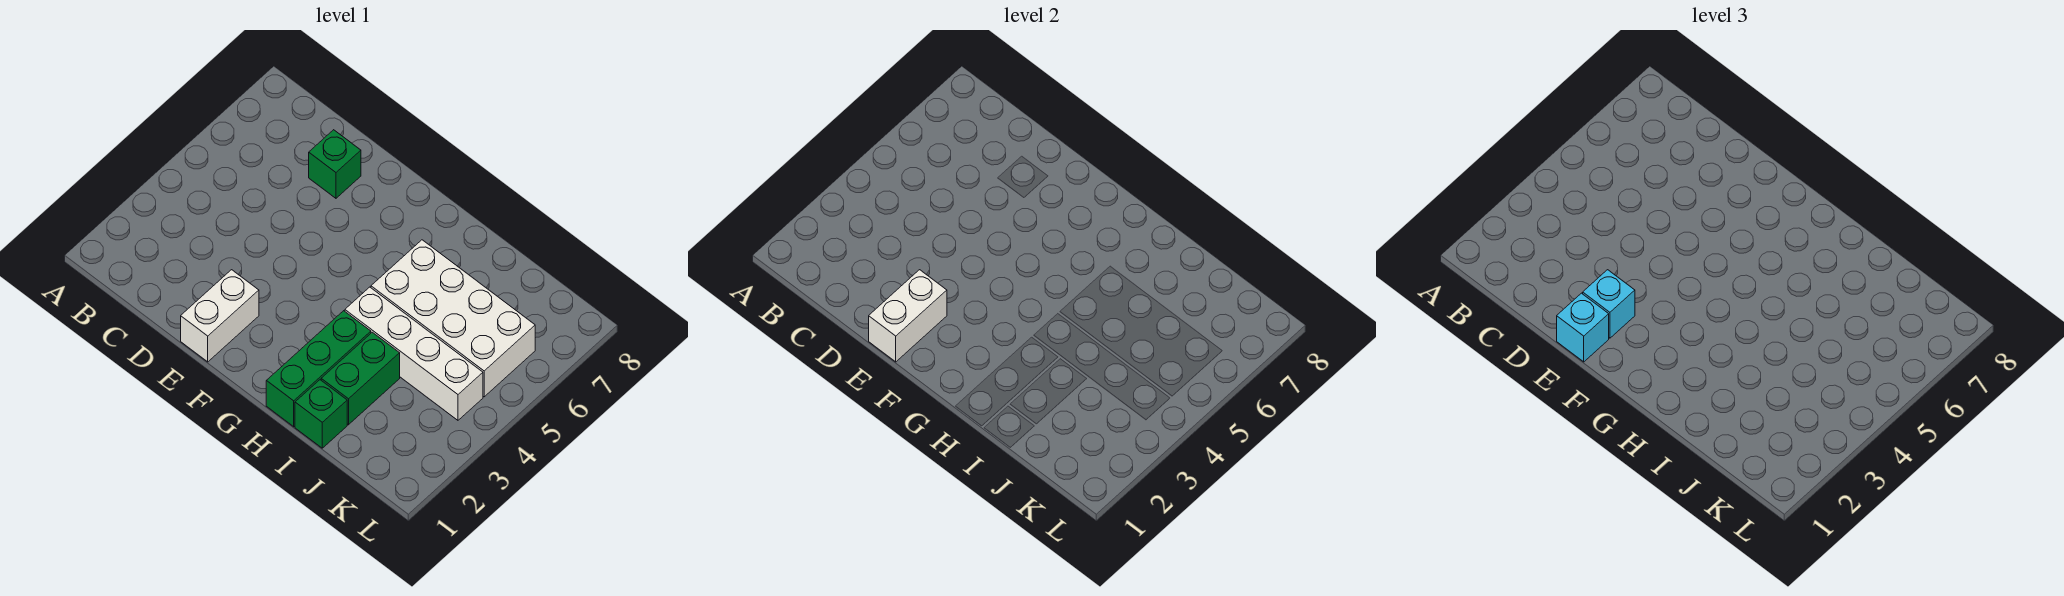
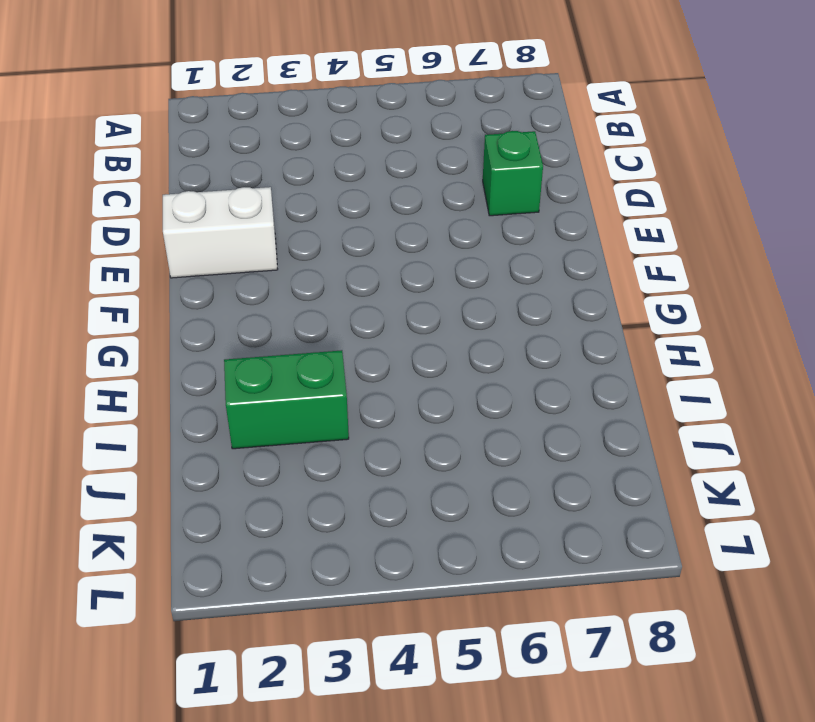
none -> green 1x3 brick [266,311,371,427]
none -> white 1x4 brick [345,287,483,420]

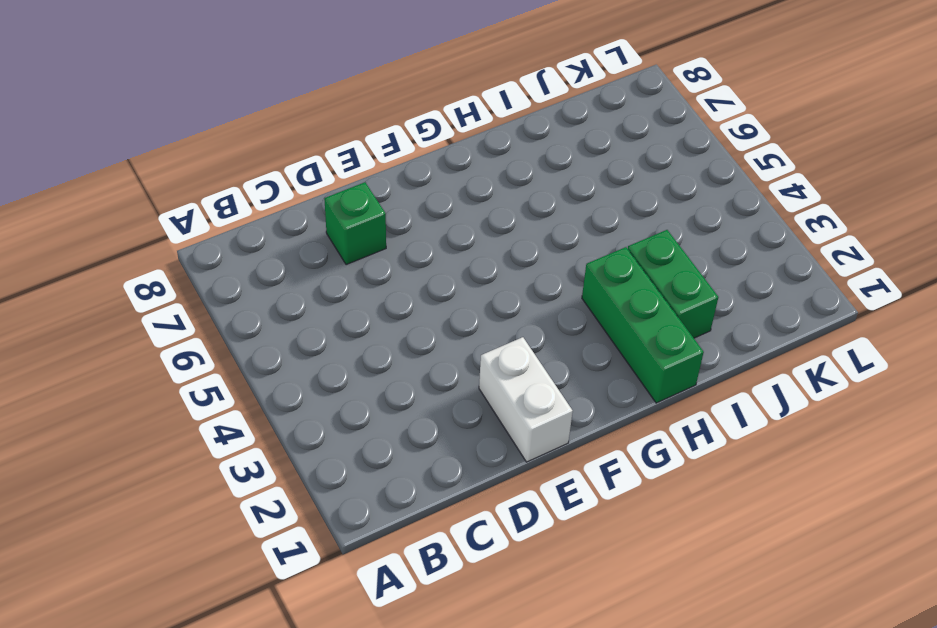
none -> white 1x4 brick [345,287,483,420]
none -> white 2x4 brick [371,240,535,397]

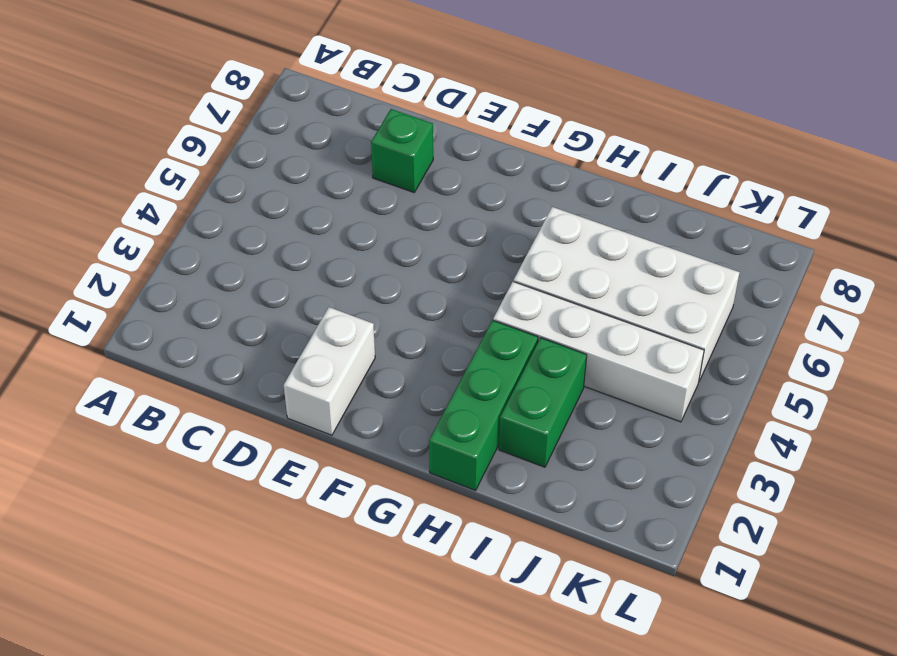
none -> green 1x1 brick [295,380,347,448]
none -> white 1x2 brick [869,270,947,362]

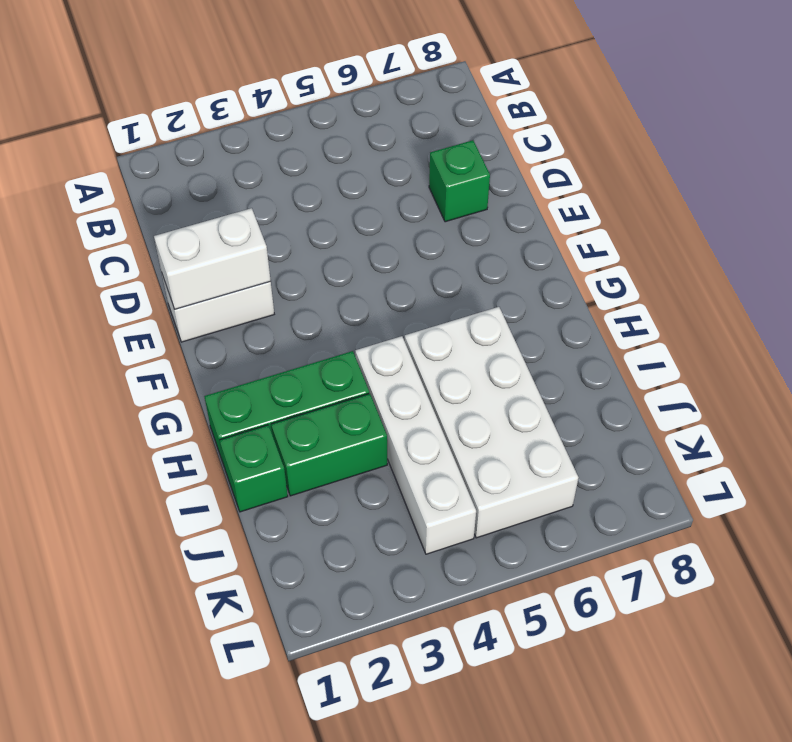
none -> cyan 1x1 brick [1557,293,1609,362]
none -> cyan 1x1 brick [1583,270,1635,338]

